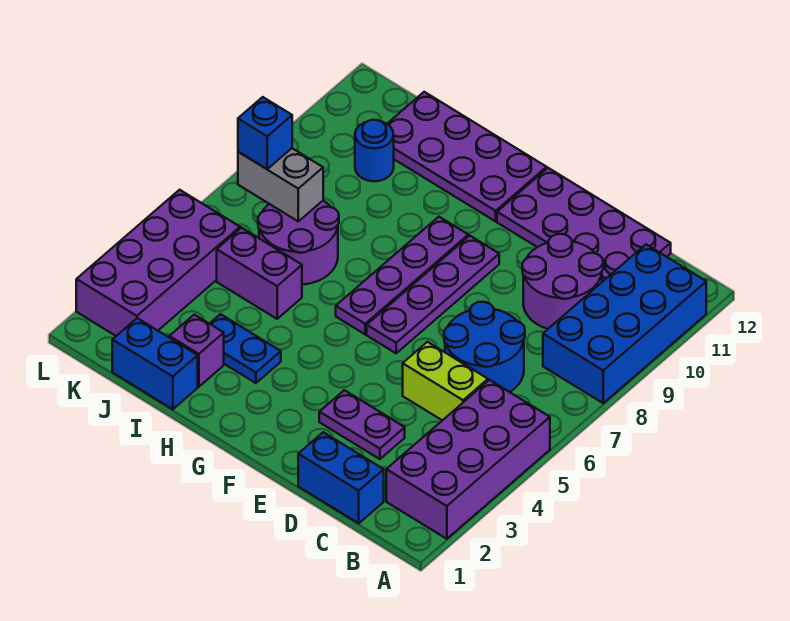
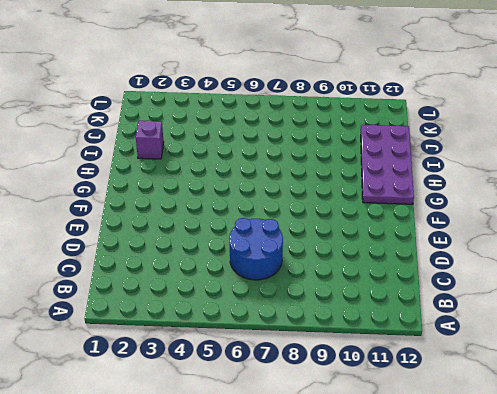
none -> purple 2x4 brick [386,380,550,539]
none -> blue 2x4 brick [543,244,706,403]
none -> blue 1x2 brick [298,432,384,523]

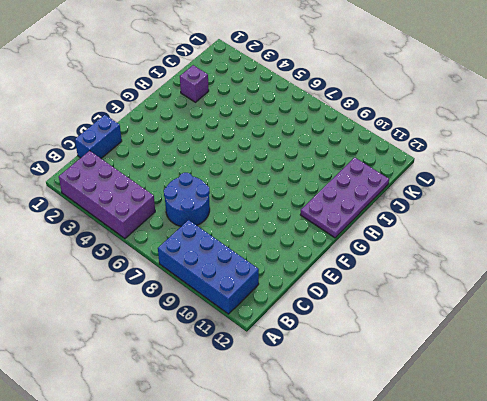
none -> lime 1x2 brick [403,342,488,420]
none -> purple 2x2 round brick [522,234,603,329]
none -> purple 2x4 plate [497,168,671,282]

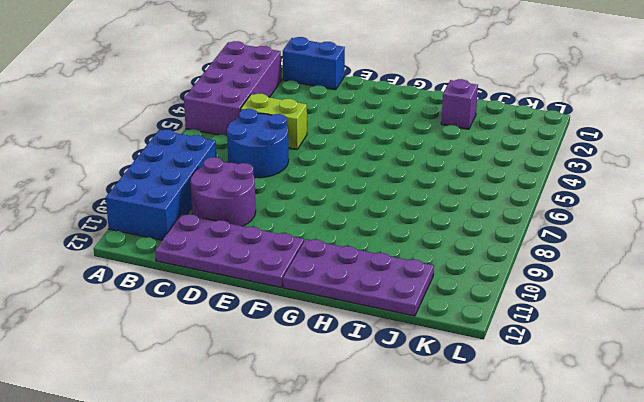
none -> purple 1x2 plate [319,390,405,459]
none -> purple 1x4 plate [367,236,499,353]
none -> purple 1x4 plate [336,217,468,334]

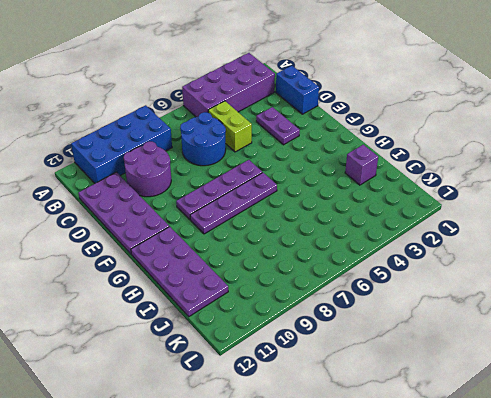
none -> blue 1x2 plate [209,314,281,383]
none -> blue 1x2 brick [112,318,198,409]
none -> purple 1x2 brick [217,228,302,319]

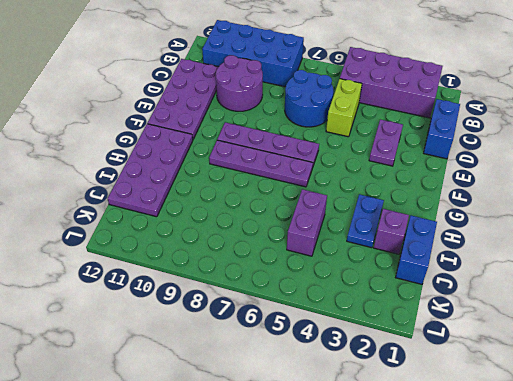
none -> purple 2x2 round brick [258,201,339,285]
none -> blue 1x1 round brick [355,120,394,181]
none -> purple 2x4 brick [76,190,240,336]

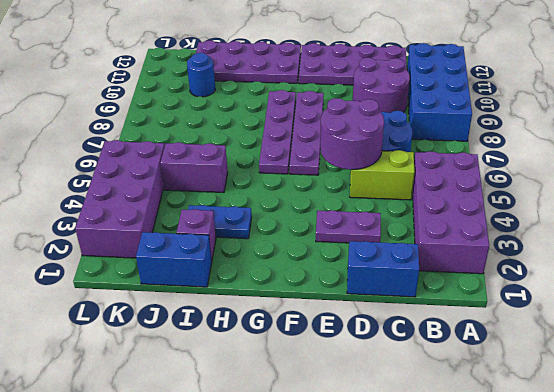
purple 2x2 round brick [320,98,384,170] -> purple 2x2 round brick moved to [258,201,339,285]
none -> grey 1x2 brick [238,148,323,221]
none -> blue 1x1 brick [238,97,292,169]

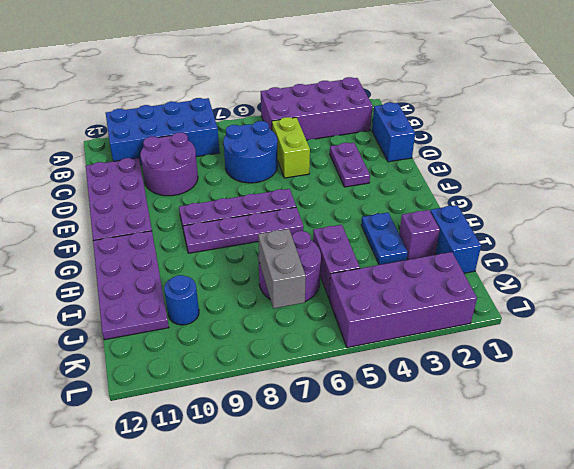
none -> blue 1x1 brick [238,97,292,169]

